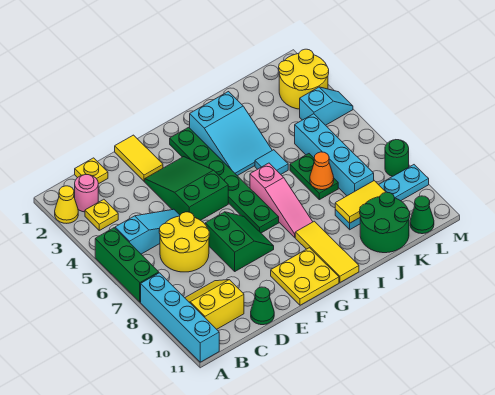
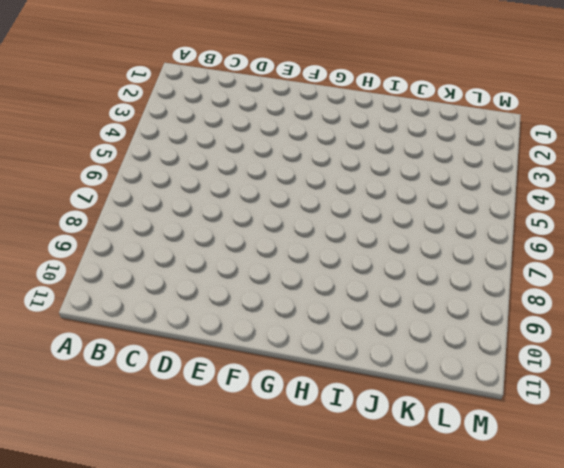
none -> yellow 1x1 cone [55,186,78,223]
none -> green 1x3 brick [95,228,159,302]
none -> cyan 1x4 brick [141,273,219,362]

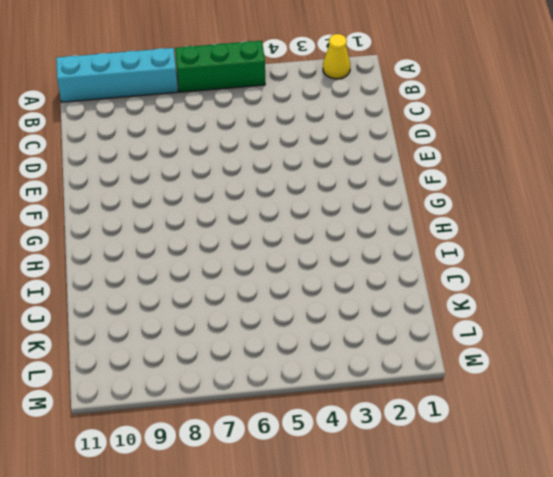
none -> pink 1x1 round brick [75,175,98,212]
none -> yellow 1x1 plate [85,199,118,230]
none -> cyan 1x3 slope [115,209,180,254]

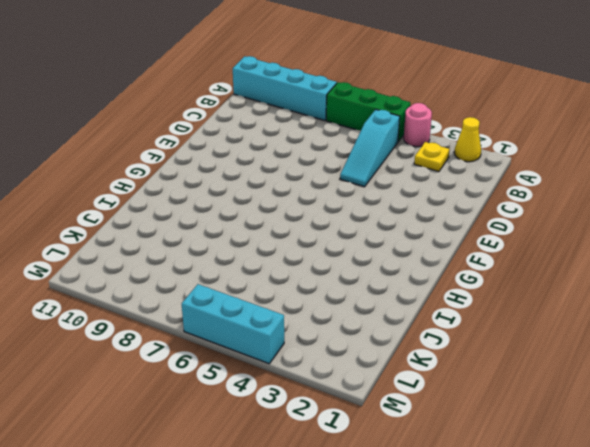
pink 1x1 round brick [404,103,432,147] -> pink 1x1 round brick moved to [75,175,98,212]
cyan 1x3 brick [182,284,284,364] -> cyan 1x2 slope [300,87,353,125]
none -> yellow 2x2 slope [185,280,244,329]
none -> yellow 1x1 plate [75,158,108,184]
none -> yellow 2x2 round brick [159,212,209,272]

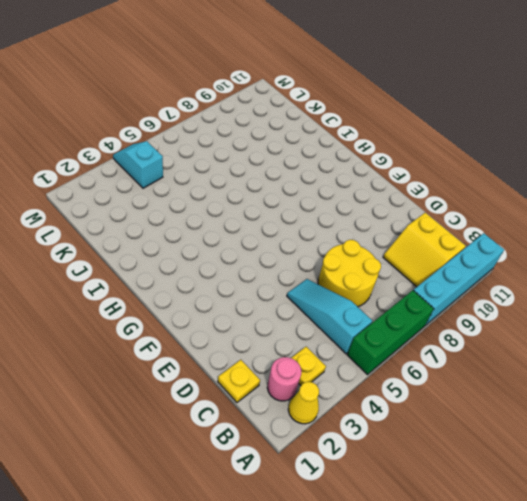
none -> green 1x1 cone [251,287,274,325]
none -> yellow 1x2 tile [115,135,163,181]
none -> green 2x3 slope [145,157,228,220]

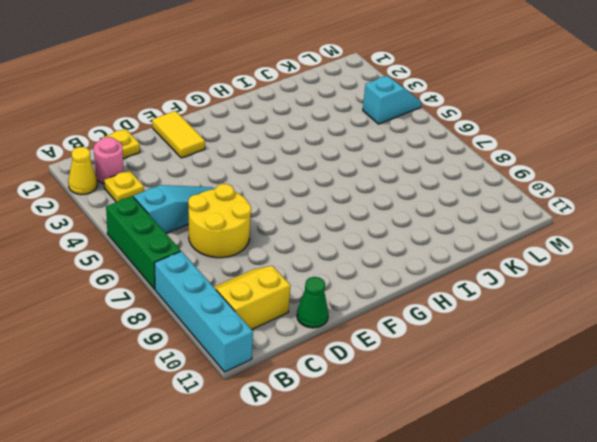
none -> green 2x3 slope [145,157,228,220]
none -> green 2x2 slope [205,212,274,271]
none -> yellow 2x2 plate [271,248,339,305]

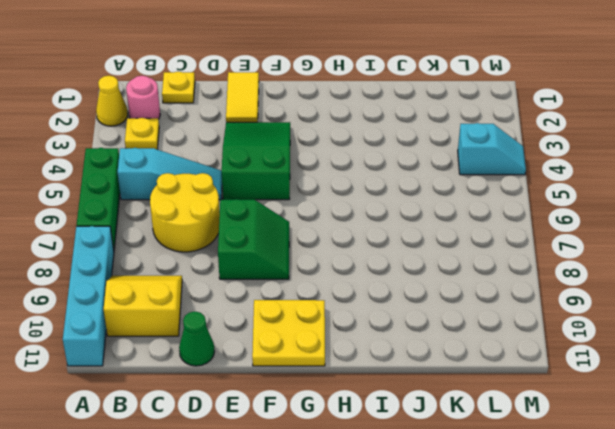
none -> green 1x6 plate [170,127,279,233]
none -> cyan 2x3 slope [190,92,272,176]
none -> pink 1x3 slope [250,163,313,237]

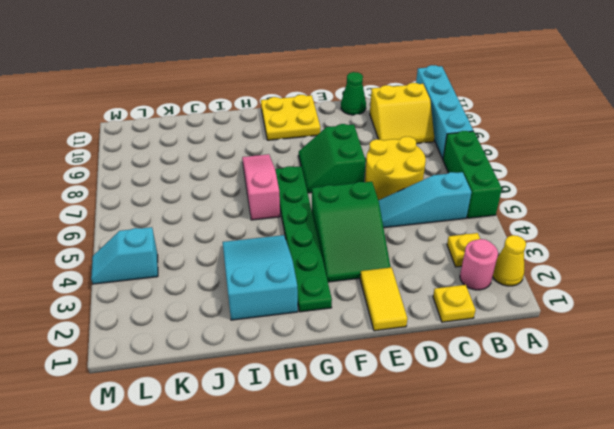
none -> yellow 1x3 tile [295,221,359,282]
none -> cyan 1x1 tile [255,150,288,174]
none -> green 1x2 plate [290,154,338,200]

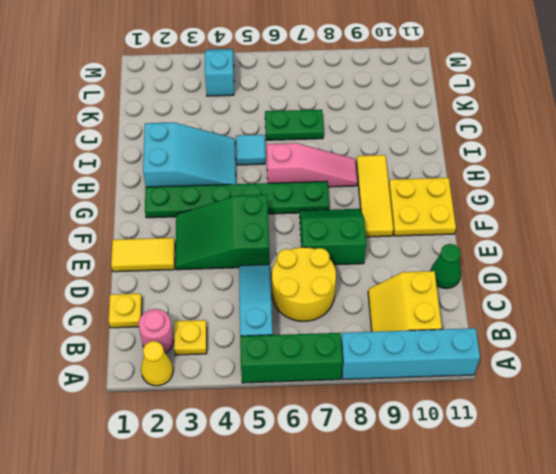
yellow 1x3 tile [356,155,394,237] -> yellow 1x3 tile turned to [295,221,359,282]
none -> cyan 1x4 plate [335,165,429,230]
none -> green 2x2 round brick [360,192,410,253]
none -> cyan 1x4 brick [295,114,374,196]

